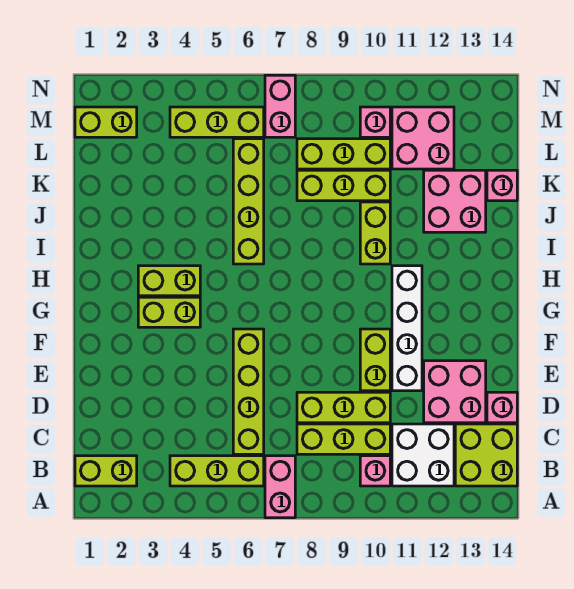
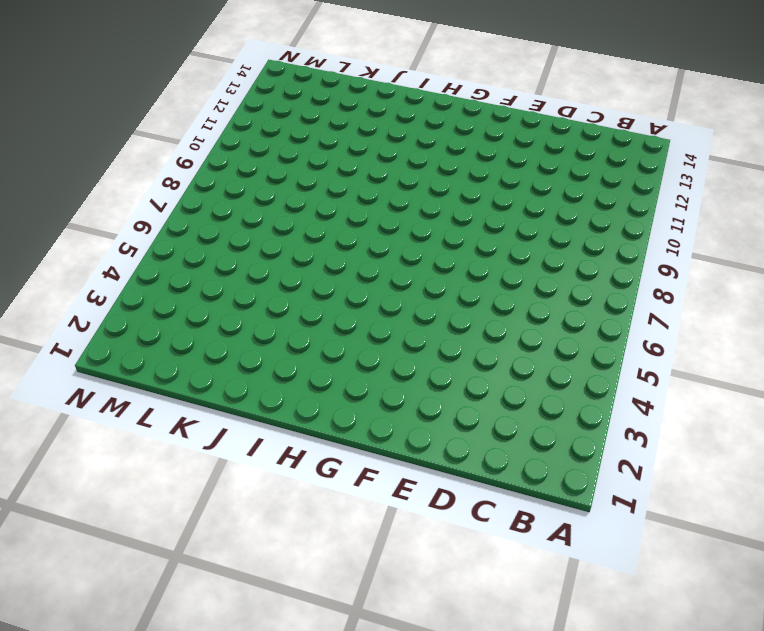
none -> pink 1x2 brick [265,456,295,518]
none -> lime 1x2 brick [75,456,137,486]
none -> lime 1x3 brick [170,456,264,486]

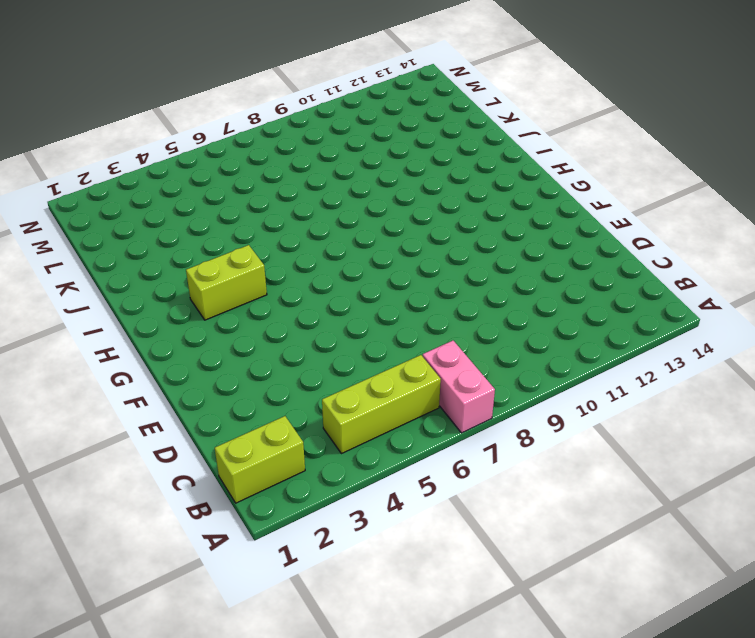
none -> pink 1x1 brick [360,456,390,486]
none -> white 2x2 brick [392,424,454,486]
none -> lime 2x2 brick [455,424,517,486]

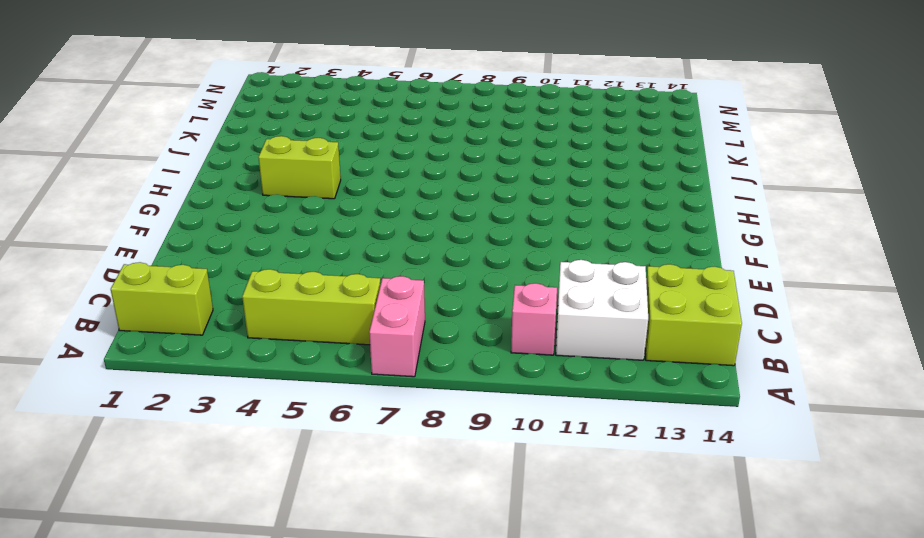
none -> lime 1x4 brick [233,329,264,454]
none -> lime 1x3 brick [297,424,390,454]
none -> lime 1x3 brick [297,392,390,423]

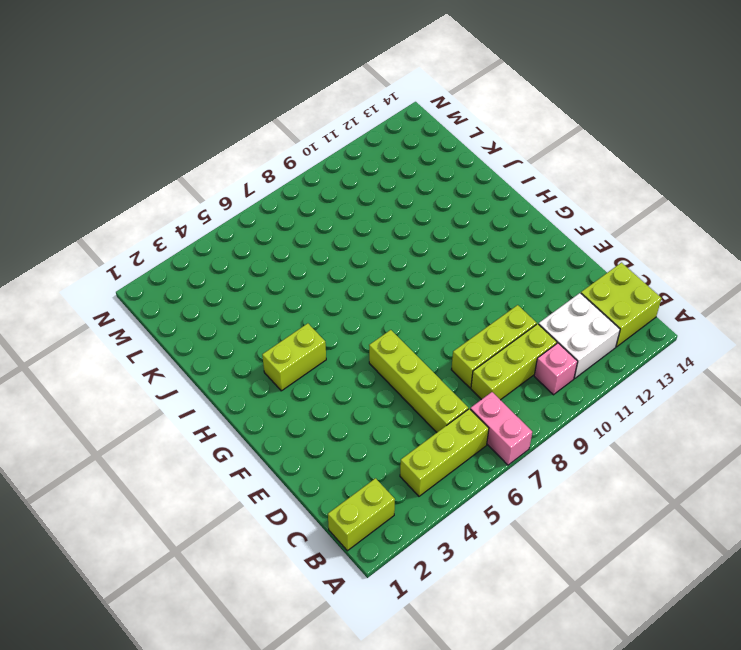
none -> pink 2x2 brick [424,361,486,423]
none -> pink 1x1 brick [487,392,517,423]
none -> lime 1x2 brick [360,329,390,391]

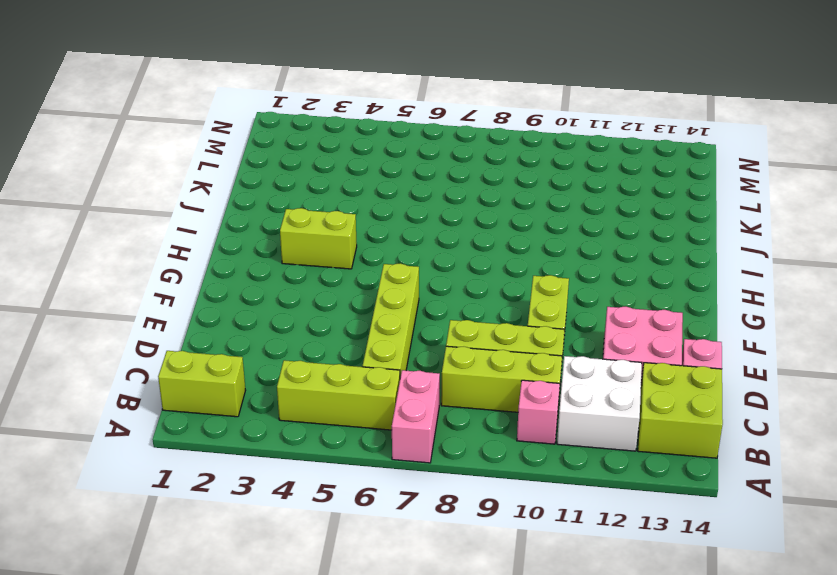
none -> white 1x4 brick [392,266,422,391]
none -> lime 1x2 brick [138,297,200,327]
none -> lime 1x4 brick [233,139,264,264]

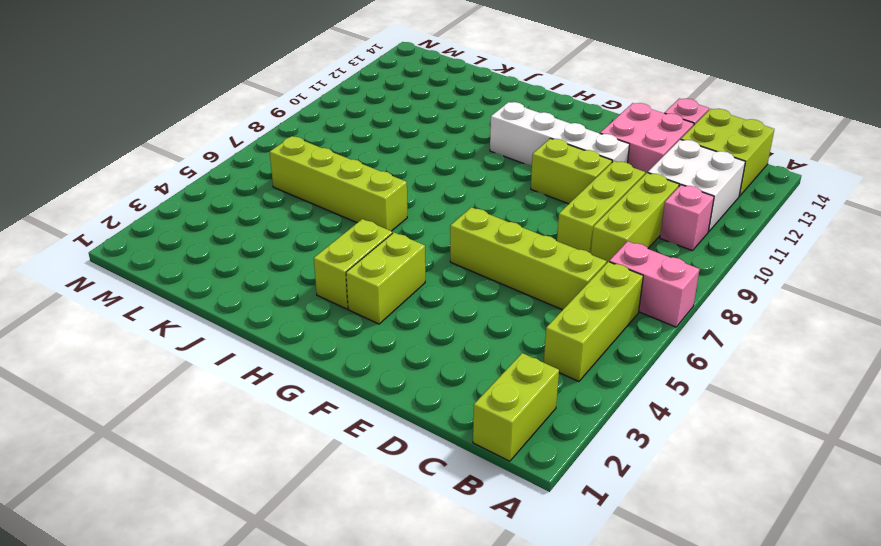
none -> lime 1x2 brick [360,202,390,264]
none -> pink 2x2 brick [424,170,486,232]
none -> lime 1x3 brick [297,170,390,201]

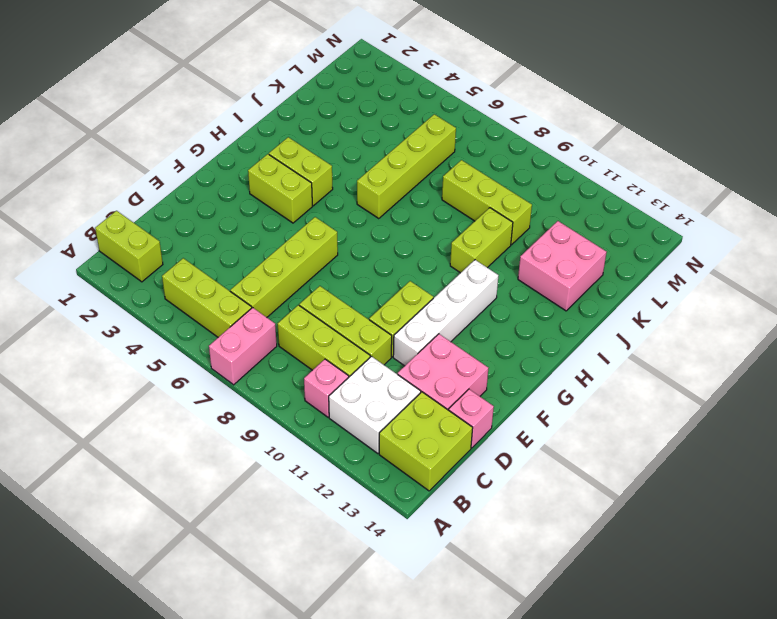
none -> pink 1x1 brick [487,170,517,201]
none -> lime 1x3 brick [297,139,390,169]
none -> pink 2x2 brick [392,107,454,169]

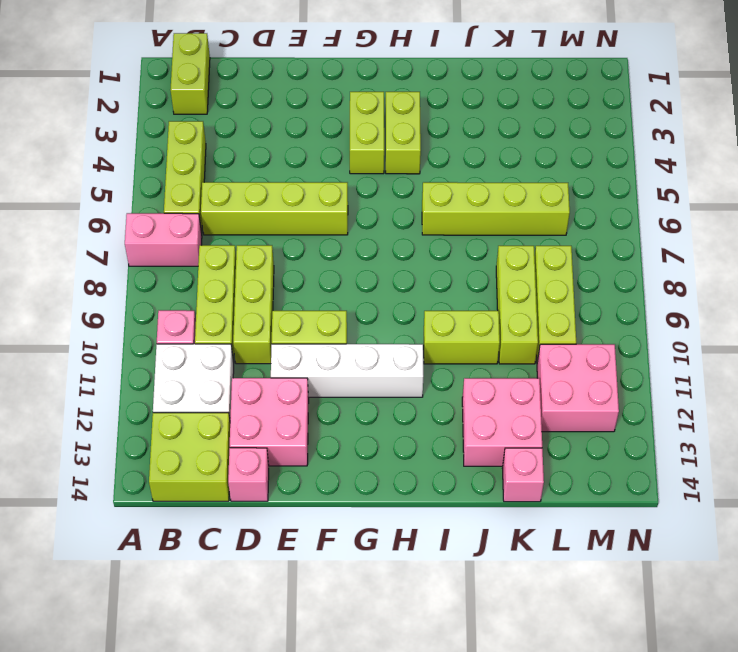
none -> lime 1x2 brick [75,107,137,137]
none -> lime 1x3 brick [170,107,264,137]
none -> pink 1x2 brick [265,75,295,137]

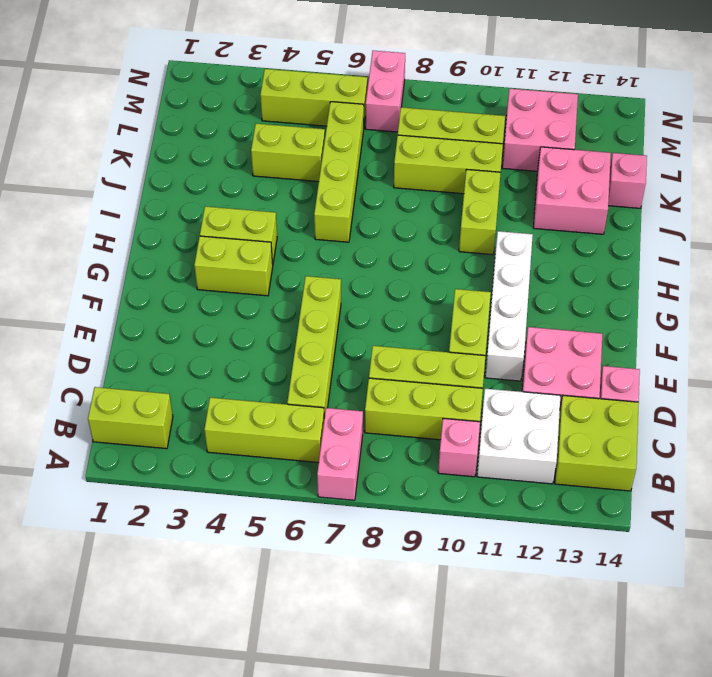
lime 1x2 brick [251,124,325,182] -> lime 1x2 brick moved to [75,107,137,137]
none -> pink 1x1 brick [360,107,390,137]

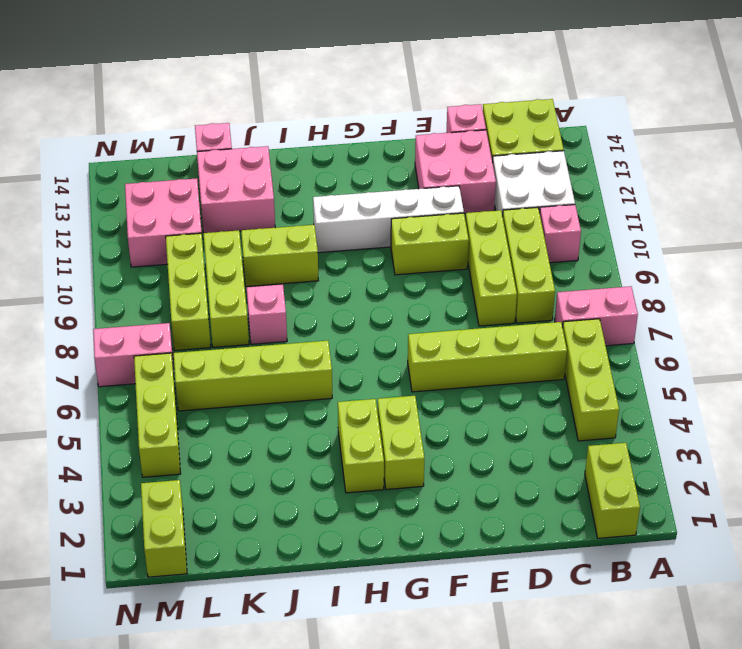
pink 1x1 brick [247,284,287,344] -> pink 1x1 brick moved to [360,107,390,137]

